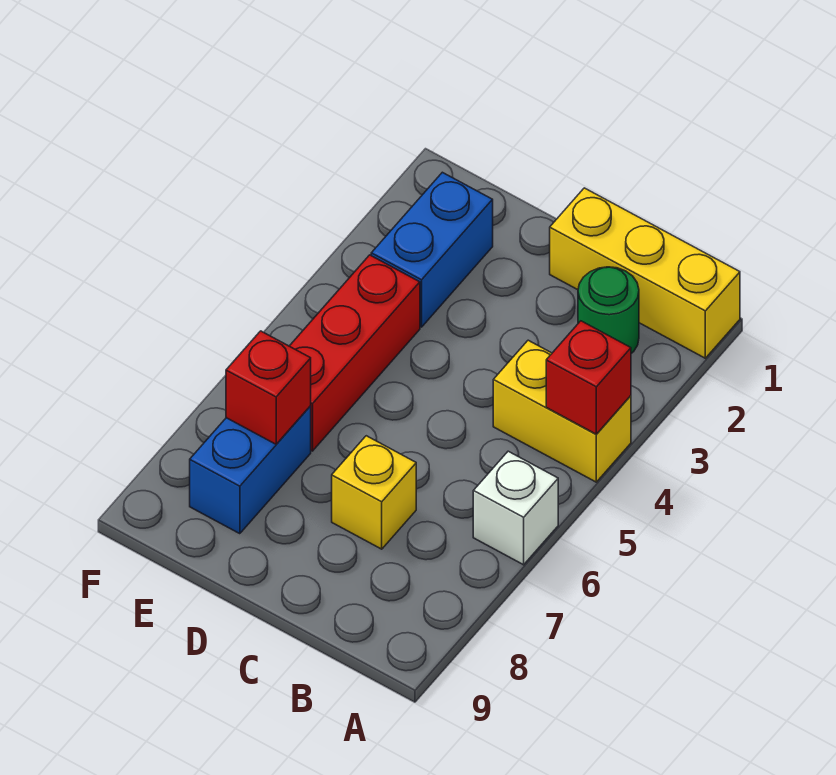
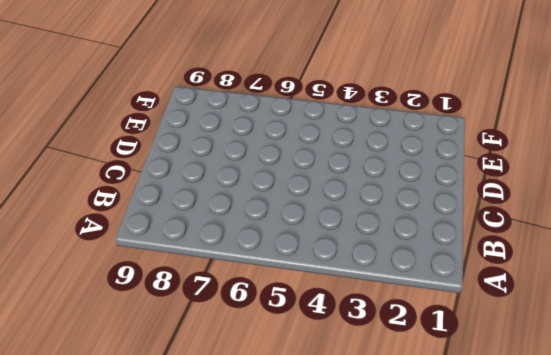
none -> yellow 1x3 brick [550,188,740,358]
none -> yellow 1x2 brick [493,340,631,482]

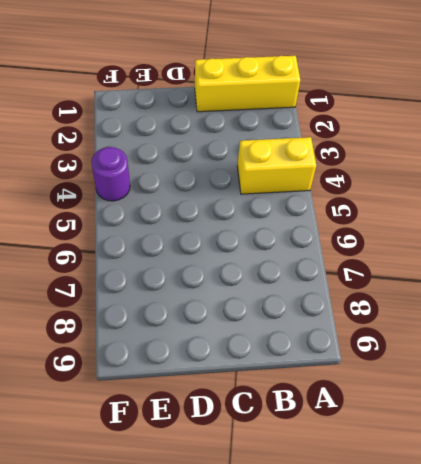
purple 1x1 round brick [91,147,130,201] -> none
none -> white 1x1 brick [473,451,558,565]
none -> green 1x1 round brick [578,267,639,353]

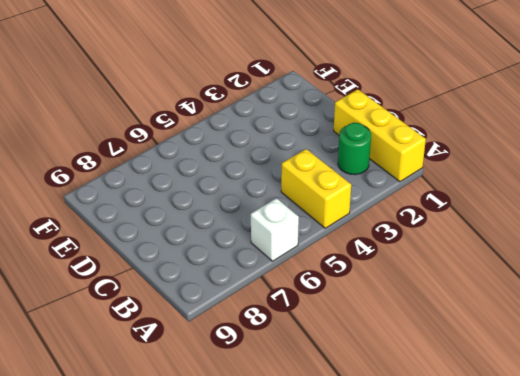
none -> yellow 1x1 brick [332,436,416,549]
none -> blue 1x2 brick [371,172,493,327]

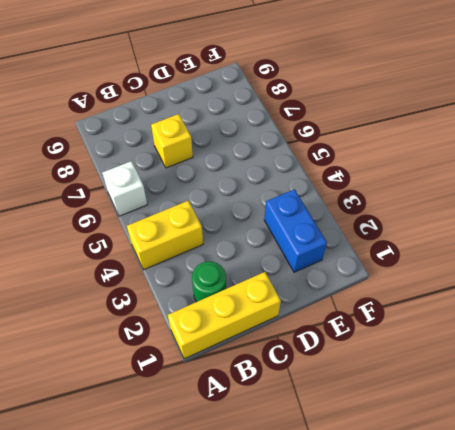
none -> red 1x3 brick [290,255,420,451]
none -> blue 1x2 brick [190,406,311,534]

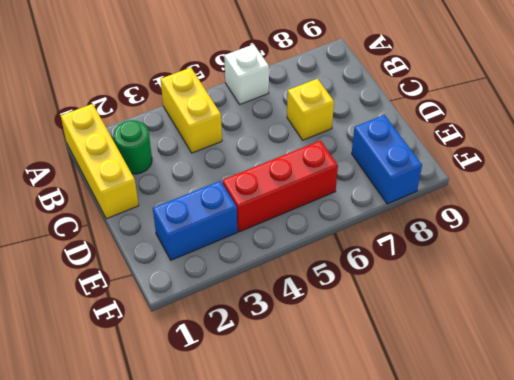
blue 1x2 brick [352,115,422,204] -> blue 1x2 brick turned to [190,406,311,534]
none -> red 1x1 brick [546,321,631,434]
none -> red 1x1 brick [226,331,311,444]

